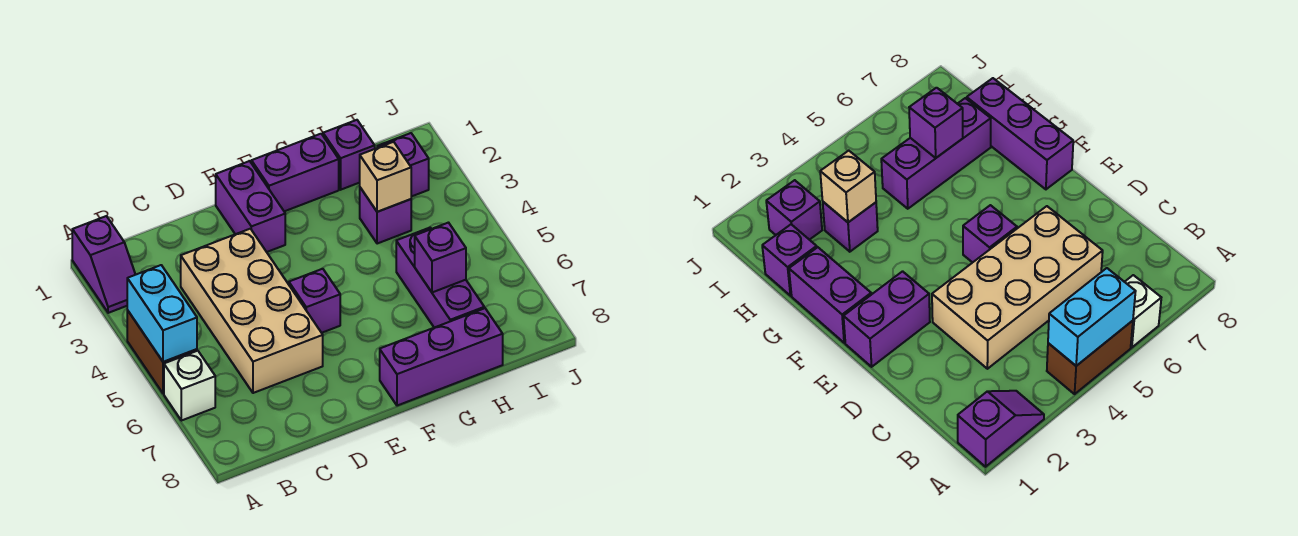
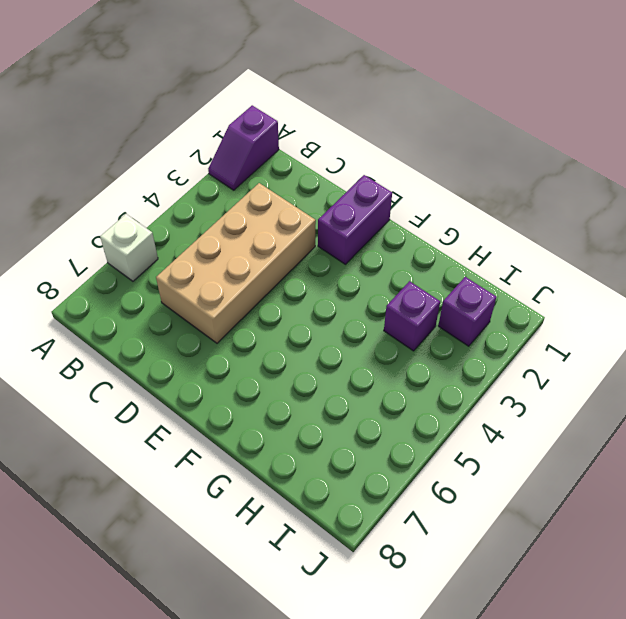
none -> brown 1x2 brick [127,310,197,394]
none -> purple 1x1 brick [289,269,340,333]
none -> purple 1x2 brick [251,134,339,211]

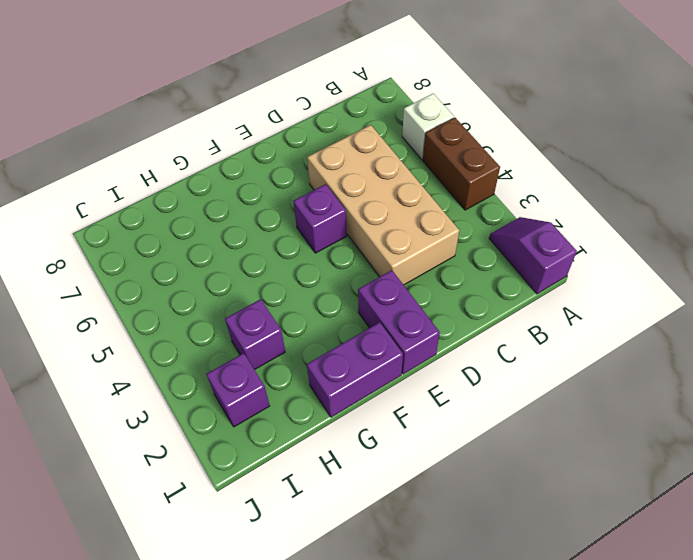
none -> purple 1x3 brick [380,308,503,406]
none -> purple 1x1 brick [323,120,375,190]
none -> purple 1x3 brick [396,228,484,328]

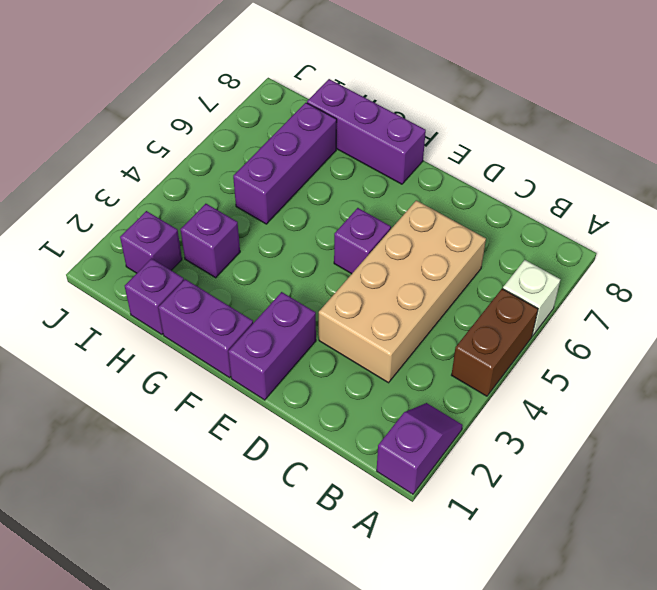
none -> cyan 1x2 brick [127,265,197,362]
none -> tan 1x1 brick [360,142,411,212]
none -> purple 1x1 brick [415,223,466,292]

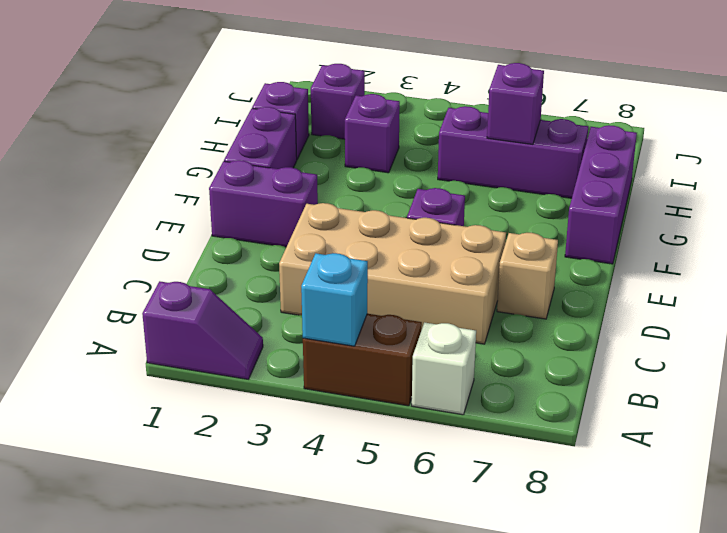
cyan 1x1 brick [301,253,368,346] -> cyan 1x2 brick [127,265,197,362]
tan 1x1 brick [497,233,558,319] -> tan 1x1 brick moved to [360,142,411,212]

